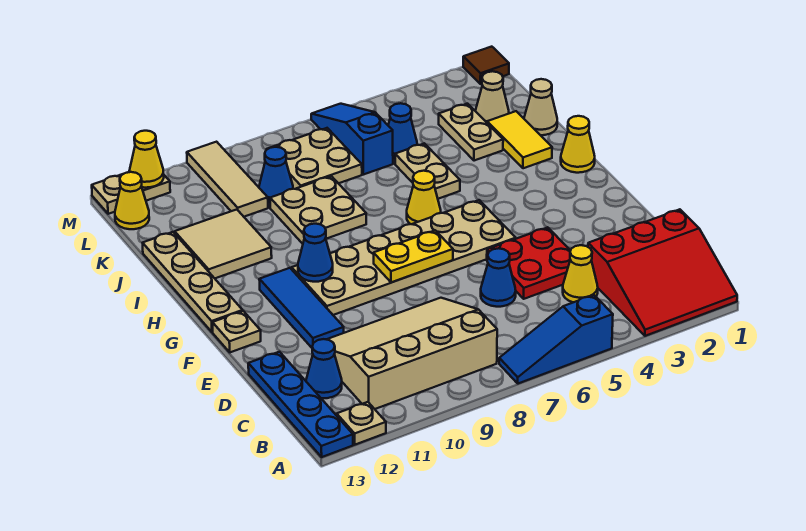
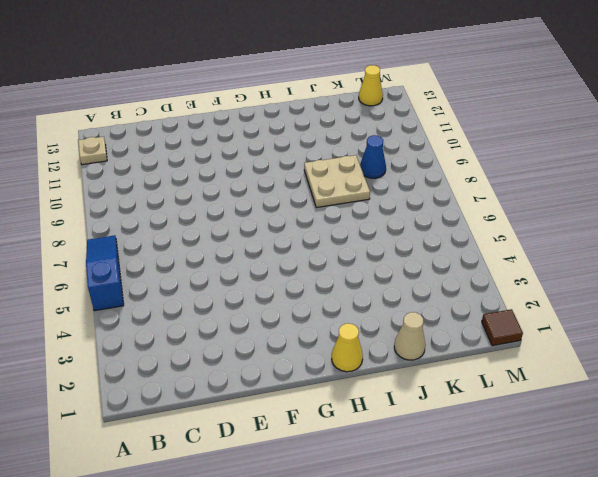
none -> red 3x3 slope [588,209,737,336]
none -> blue 1x4 plate [248,352,353,457]
none -> tan 3x4 slope [326,298,497,409]
none -> yellow 1x1 cone [563,245,598,302]

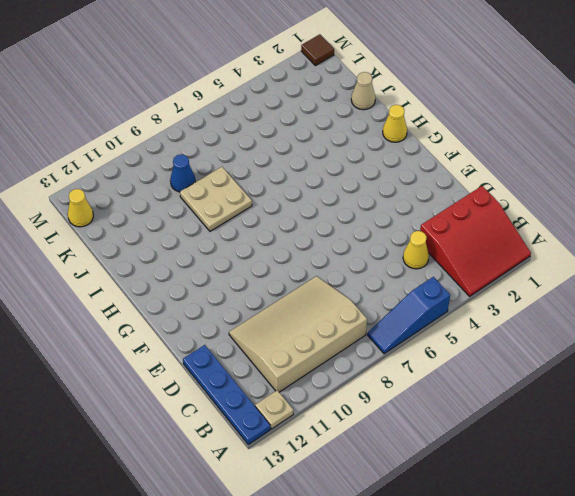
none -> blue 1x1 cone [306,339,342,398]
none -> red 2x2 plate [487,227,571,299]
none -> blue 1x1 cone [481,248,516,307]
none -> blue 1x3 tile [259,268,344,348]

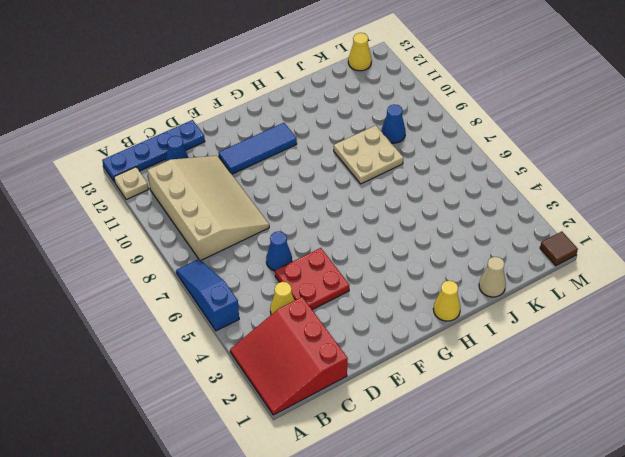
none -> tan 2x6 plate [292,200,516,315]
none -> tan 1x1 plate [212,311,261,352]
none -> tan 1x4 plate [143,232,243,332]
none -> yellow 1x1 cone [407,171,441,224]

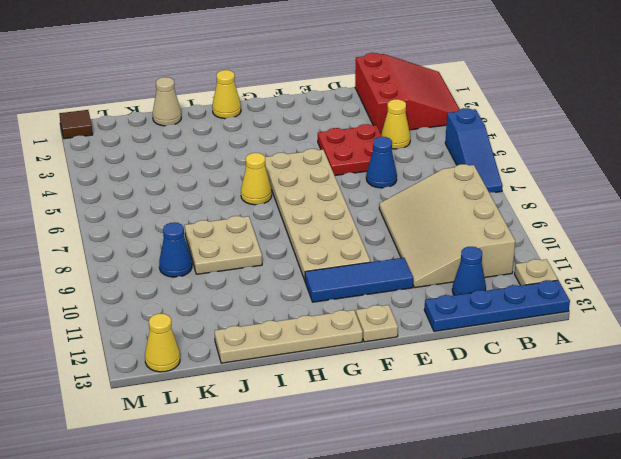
none -> yellow 1x2 tile [487,111,552,168]
none -> tan 1x2 plate [395,143,460,199]
none -> tan 2x2 tile [175,209,272,278]
none -> tan 1x2 plate [439,104,503,161]

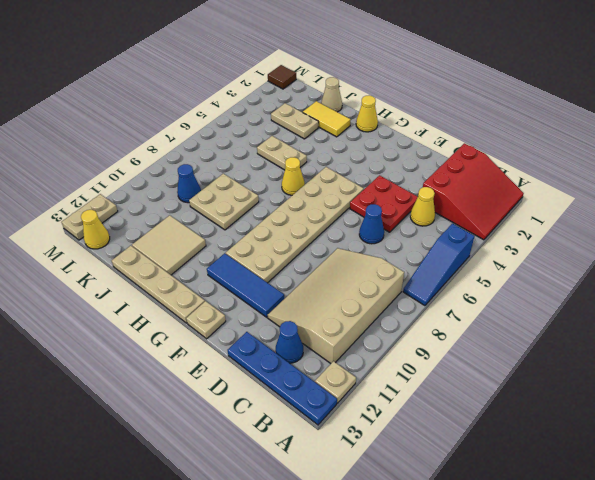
none -> tan 1x1 cone [475,71,509,122]
none -> blue 1x1 cone [388,103,417,159]
none -> blue 1x3 slope [311,104,393,175]
none -> tan 2x2 plate [268,128,362,189]

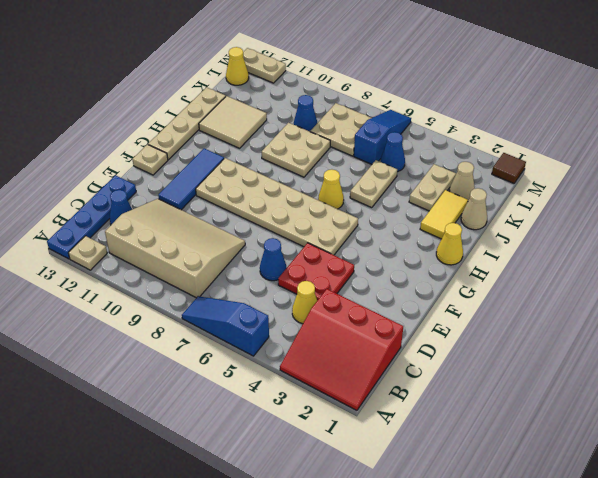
none -> tan 1x3 tile [187,142,268,217]
none -> yellow 1x2 plate [374,230,453,283]
none -> blue 1x1 cone [298,224,333,282]
none -> yellow 1x1 cone [130,131,164,188]

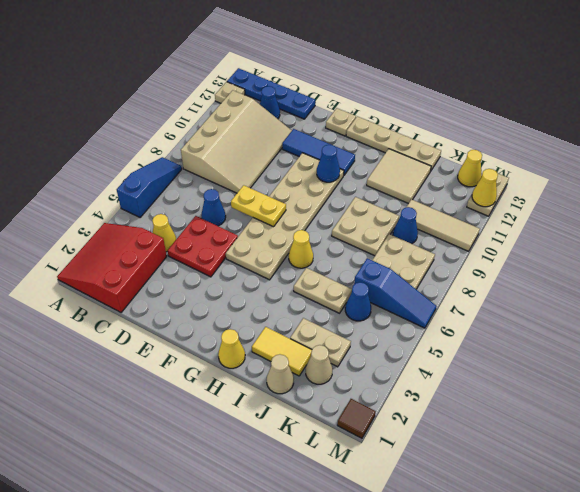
yellow 1x2 plate [231,185,286,227] -> yellow 1x2 plate turned to [374,230,453,283]

